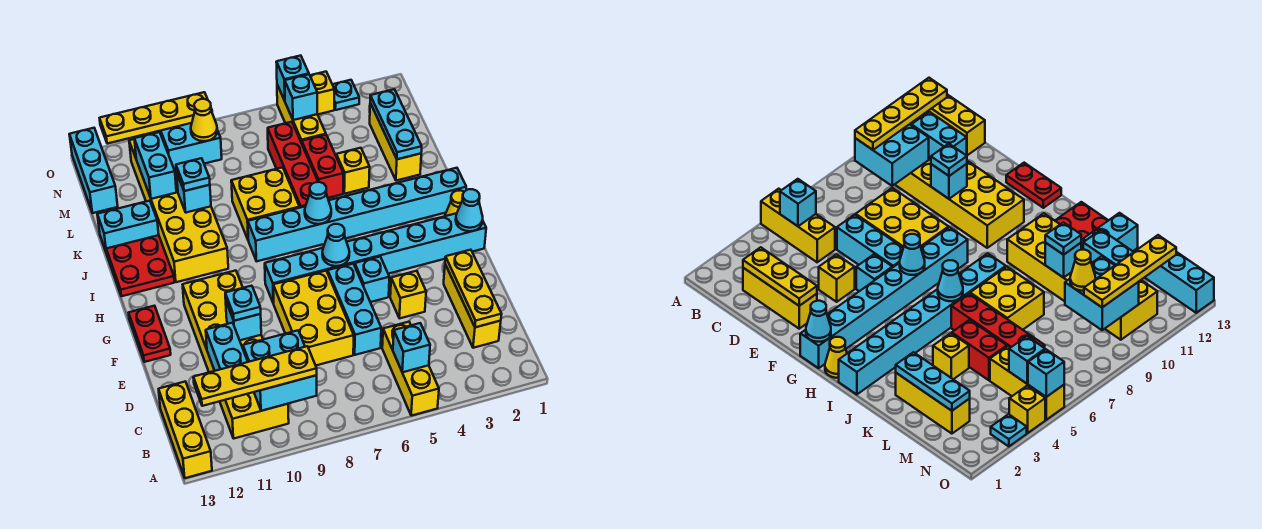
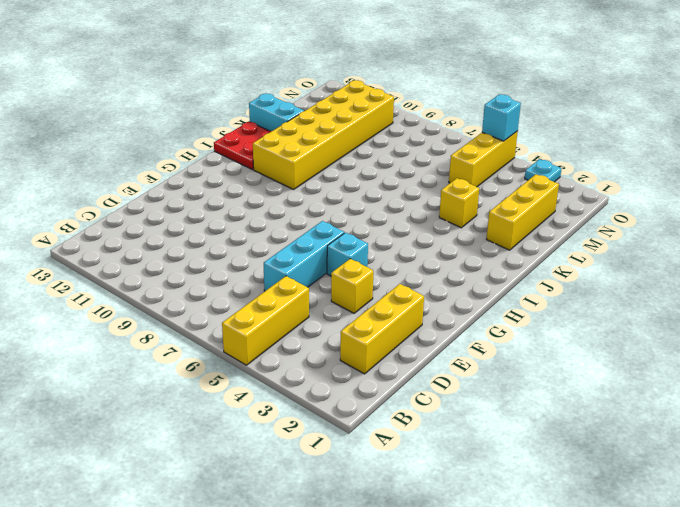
none -> yellow 1x3 brick [159,381,212,478]
none -> yellow 2x6 brick [183,270,289,438]
none -> yellow 2x3 brick [273,271,354,365]
none -> red 1x2 plate [129,306,171,362]

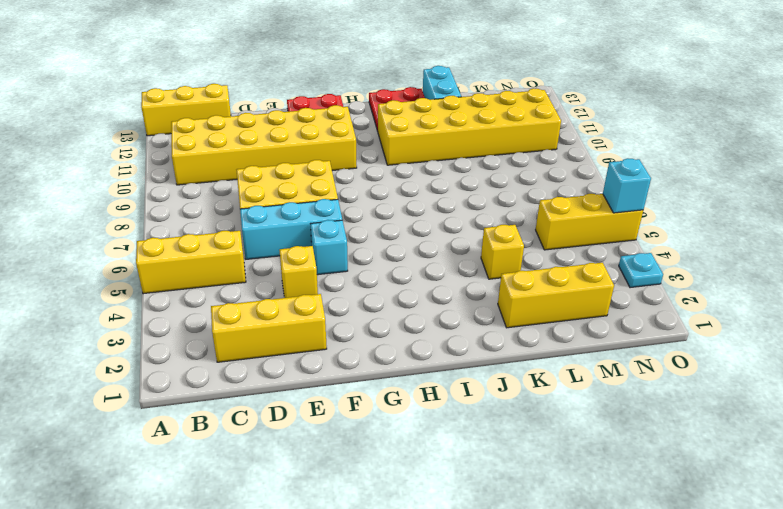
none -> cyan 1x8 brick [265,213,486,304]
none -> yellow 1x1 cone [445,190,464,216]
none -> cyan 1x8 brick [248,168,466,261]
none -> red 1x4 brick [268,122,318,208]

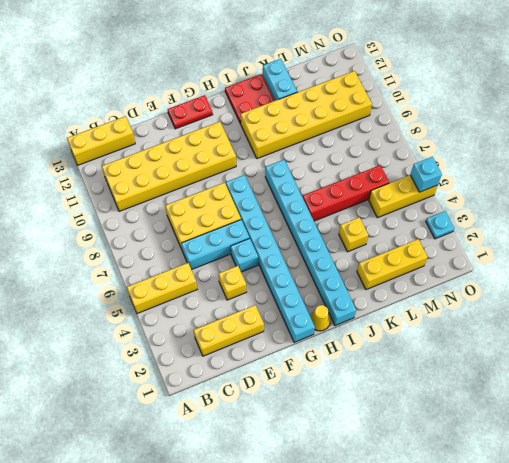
none -> yellow 2x2 brick [231,167,300,241]
none -> red 1x2 brick [302,135,343,198]
none -> cyan 1x3 brick [69,128,118,213]
none -> yellow 1x1 brick [310,72,334,114]

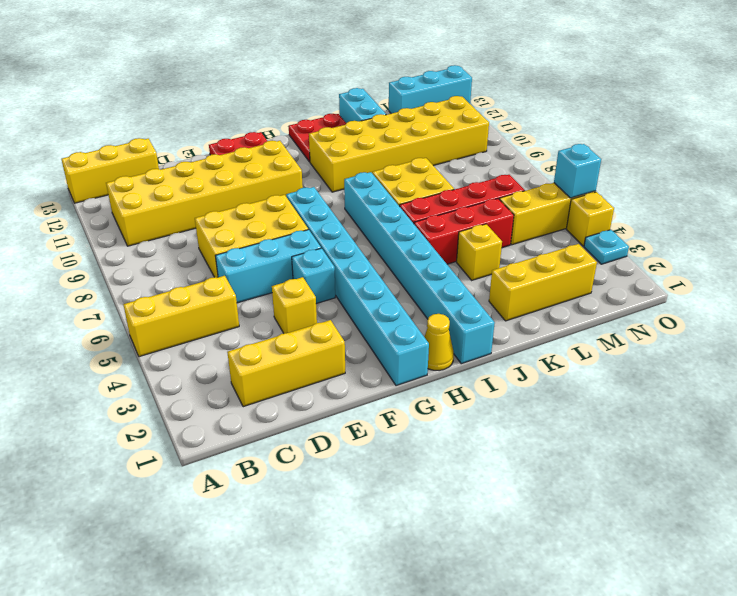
red 1x3 brick [414,199,514,264] -> red 1x2 brick [302,135,343,198]
none -> cyan 1x1 brick [393,323,430,372]
none -> cyan 2x2 brick [243,330,317,411]
none -> yellow 1x3 plate [445,250,502,327]
none -> cyan 1x2 brick [206,323,248,371]

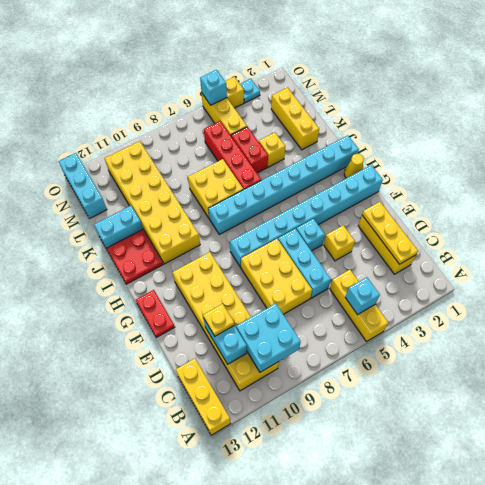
yellow 1x1 plate [203,304,234,336] -> none
none -> cyan 1x1 brick [226,302,261,340]
none -> cyan 1x1 cone [456,189,483,231]
none -> cyan 1x1 cone [322,224,349,266]
none -> cyan 1x1 cone [305,182,331,224]

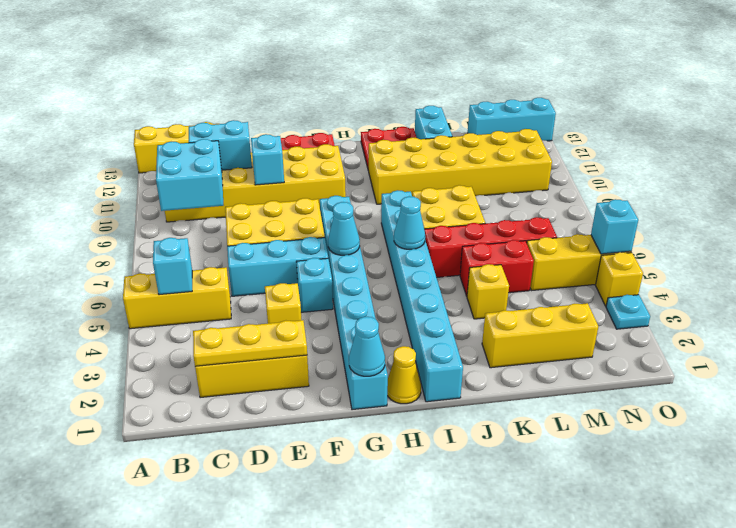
none -> cyan 1x3 plate [370,89,422,159]
none -> cyan 1x1 brick [177,174,211,213]
none -> cyan 1x2 brick [134,132,176,199]
none -> cyan 2x2 brick [155,123,222,171]

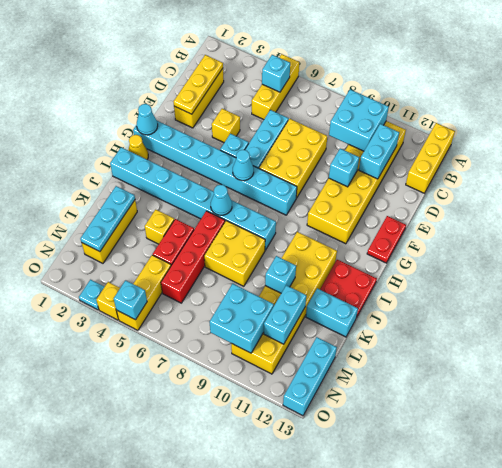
none -> cyan 1x1 brick [285,74,317,120]
none -> yellow 1x4 plate [193,346,317,406]
none -> cyan 1x1 plate [225,286,261,321]
none -> cyan 1x1 plate [176,158,210,191]

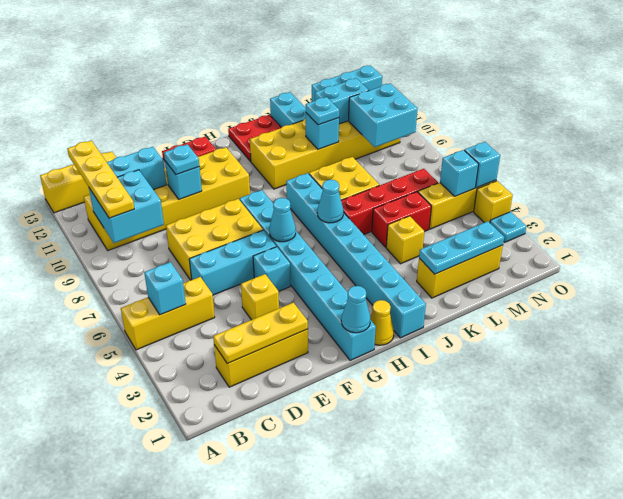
none -> yellow 1x1 cone [191,99,217,141]
none -> yellow 1x4 plate [100,92,212,144]

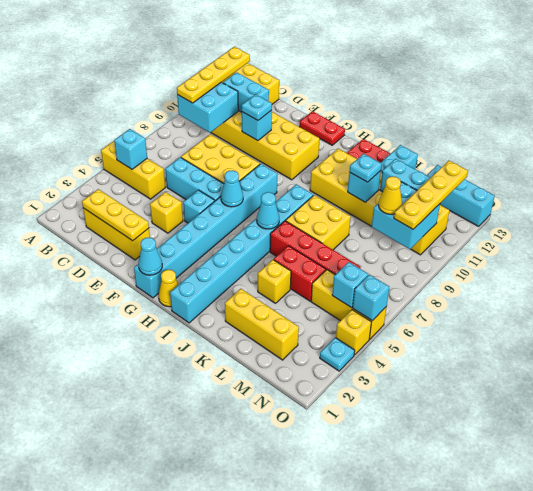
none -> cyan 1x3 plate [370,89,422,159]

